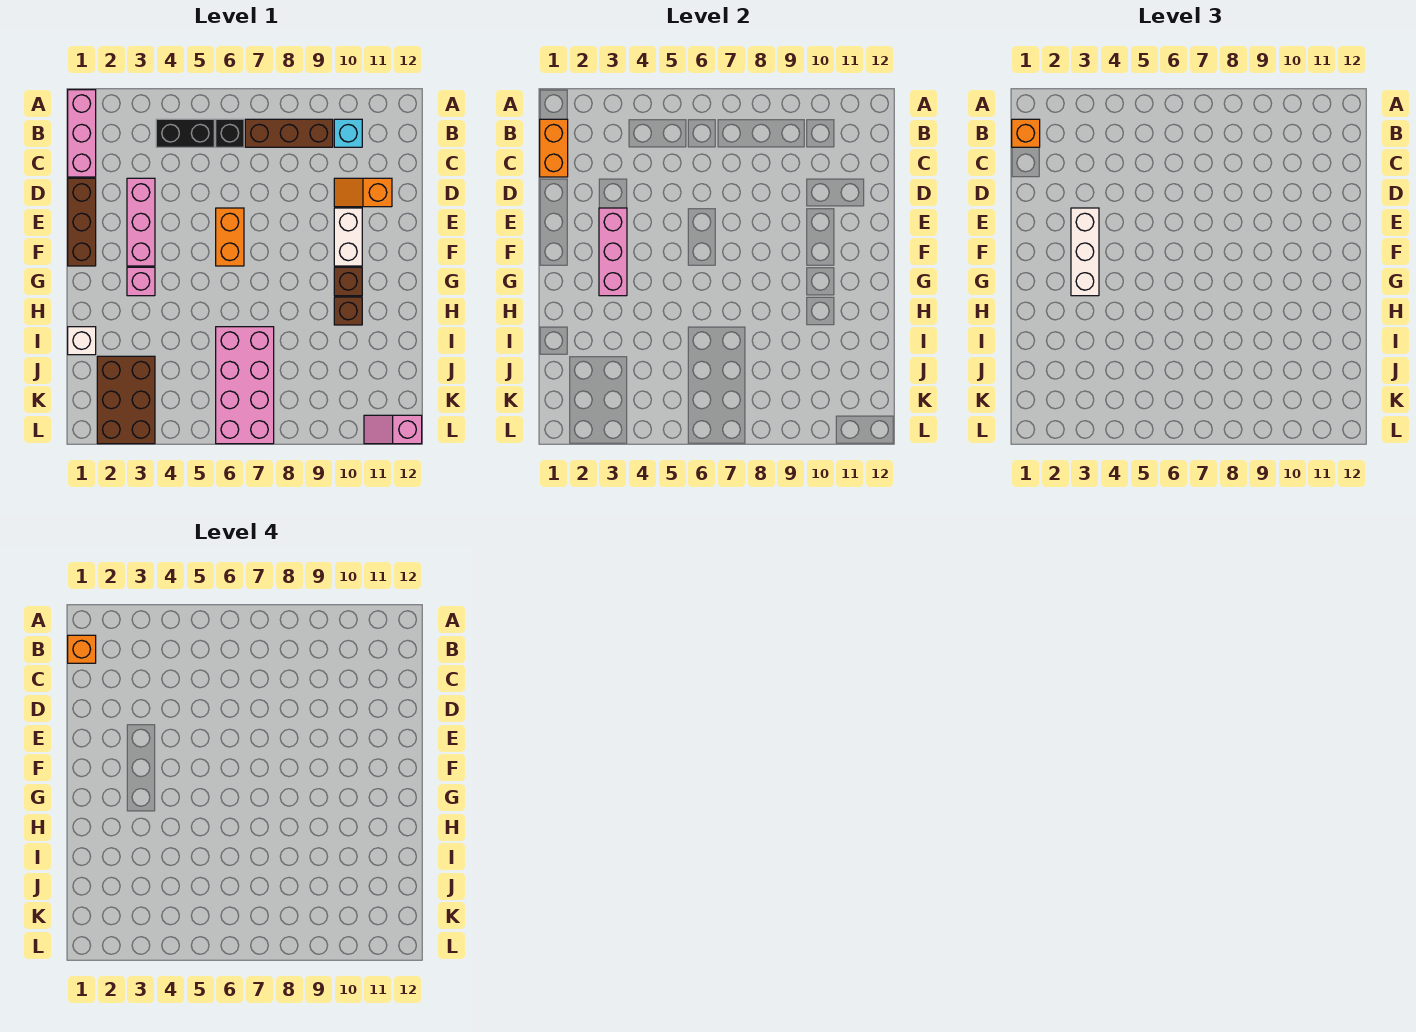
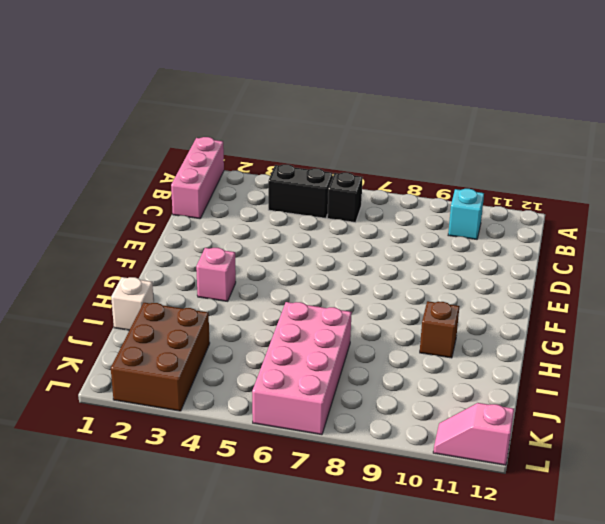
none -> brown 1x3 brick [245,119,333,147]
none -> brown 1x3 brick [68,178,96,266]
none -> pink 1x3 brick [127,178,155,266]

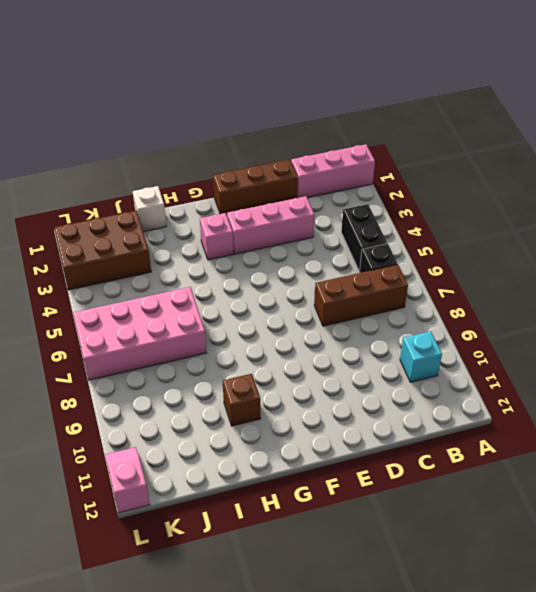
brown 1x3 brick [314,264,408,326] -> brown 1x3 brick turned to [245,119,333,147]
none -> orange 1x2 slope [334,178,392,207]
none -> orange 1x2 brick [216,208,244,266]
none -> white 1x2 brick [334,208,362,266]

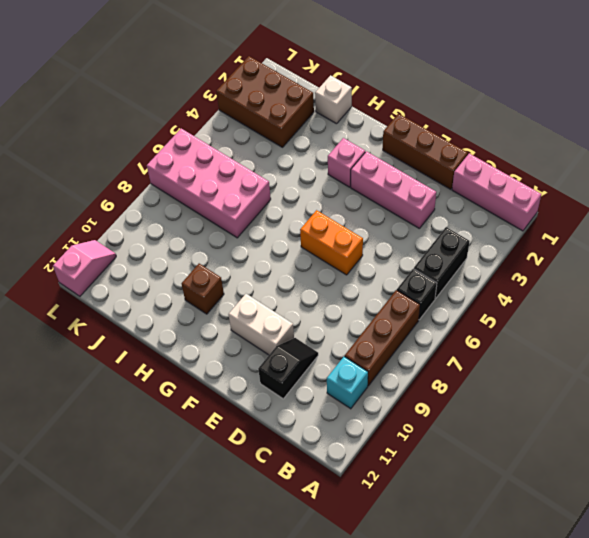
black 1x2 slope [258,338,318,399] -> orange 1x2 slope [334,178,392,207]
none -> brown 1x1 brick [334,267,362,296]
none -> orange 1x2 brick [540,119,568,177]
none -> pink 1x3 brick [599,208,627,296]

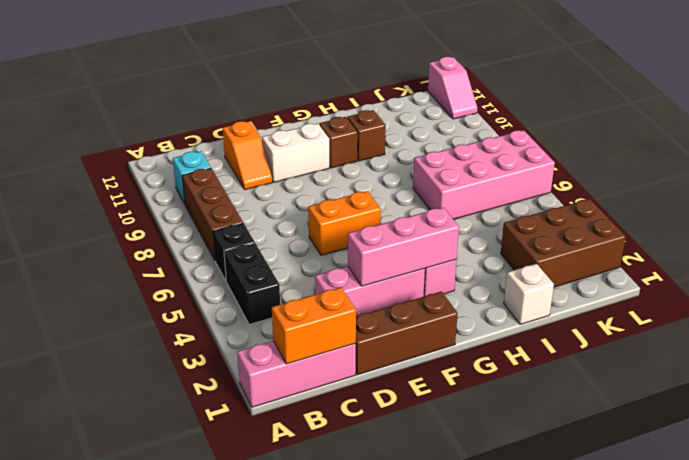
none -> orange 1x1 brick [1012,119,1040,147]
none -> white 1x3 brick [1071,208,1099,296]
none -> orange 1x1 brick [68,635,96,663]

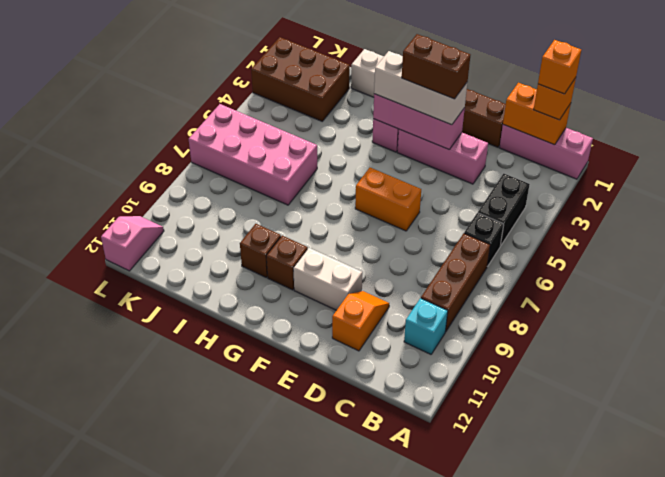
brown 1x2 brick [402,34,470,99] -> none

